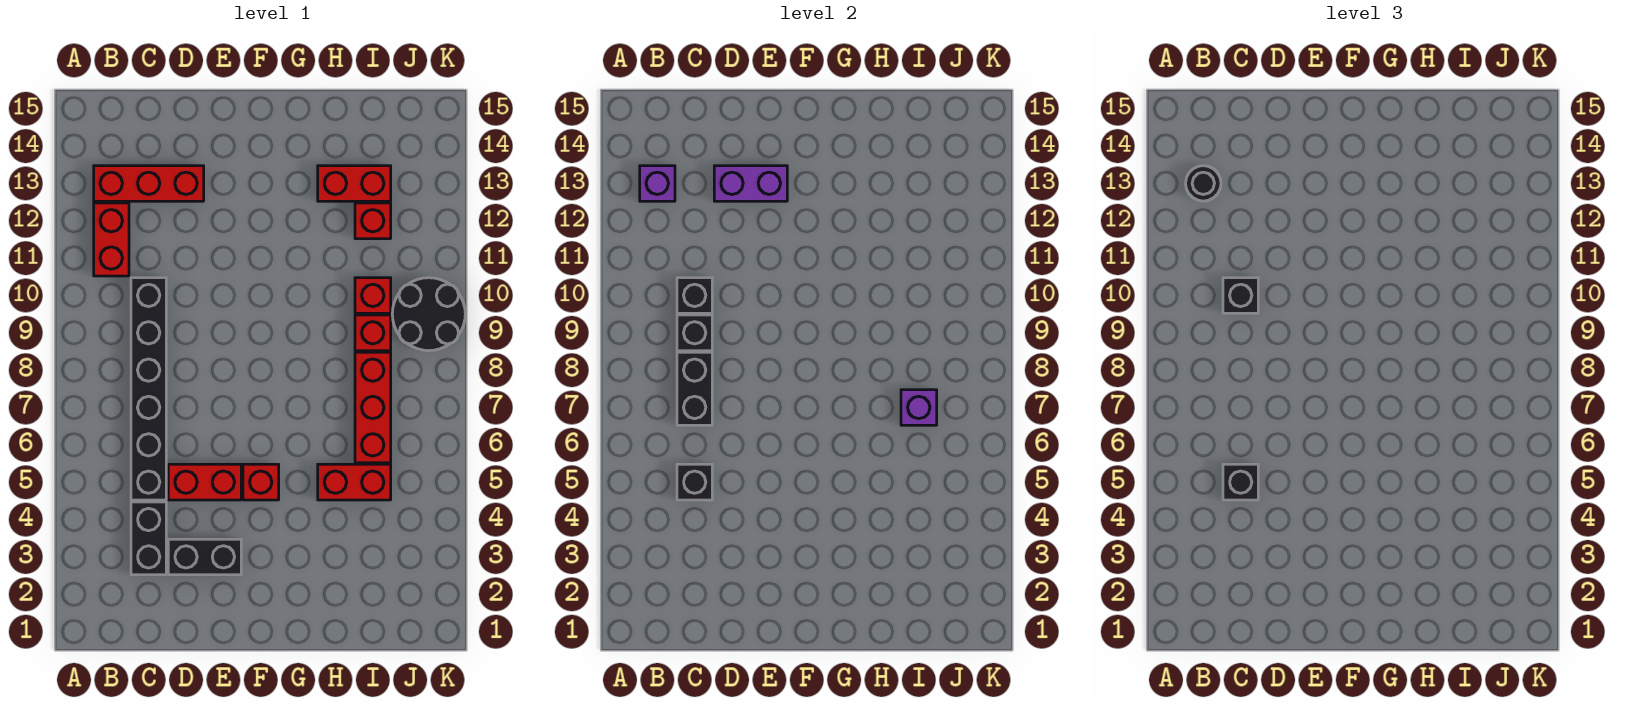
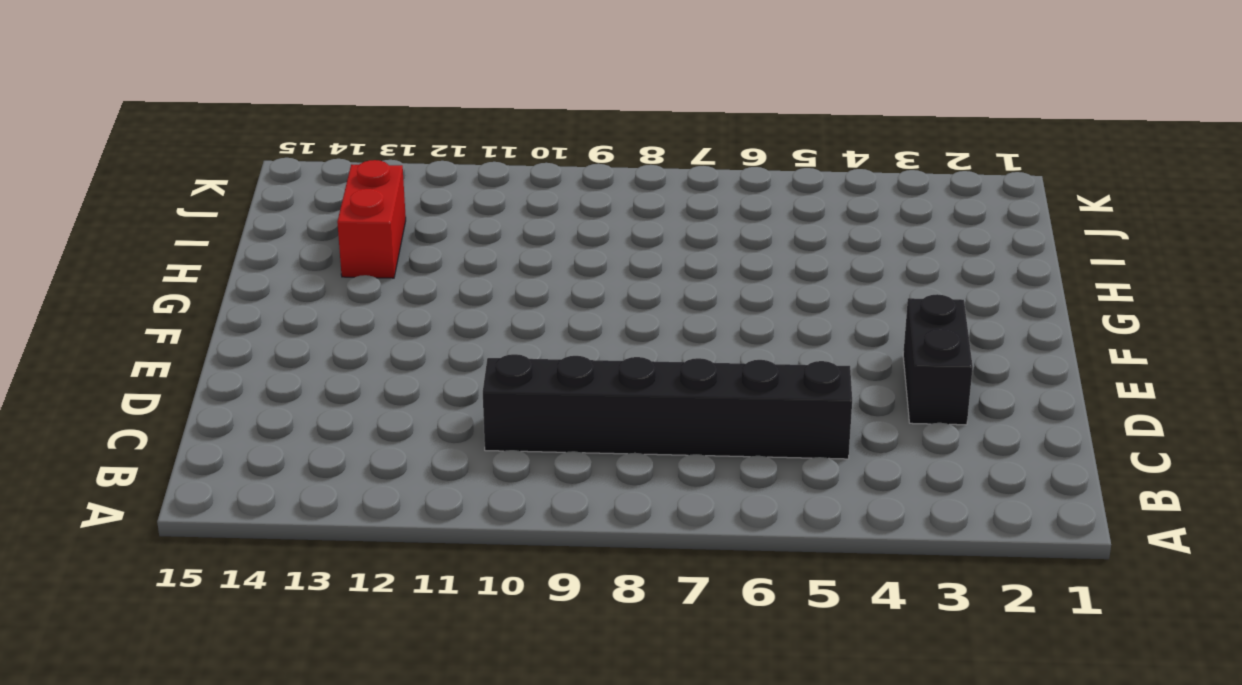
none -> red 1x2 brick [94,203,129,276]
none -> red 1x3 brick [94,166,204,201]
none -> black 1x2 brick [131,502,166,575]

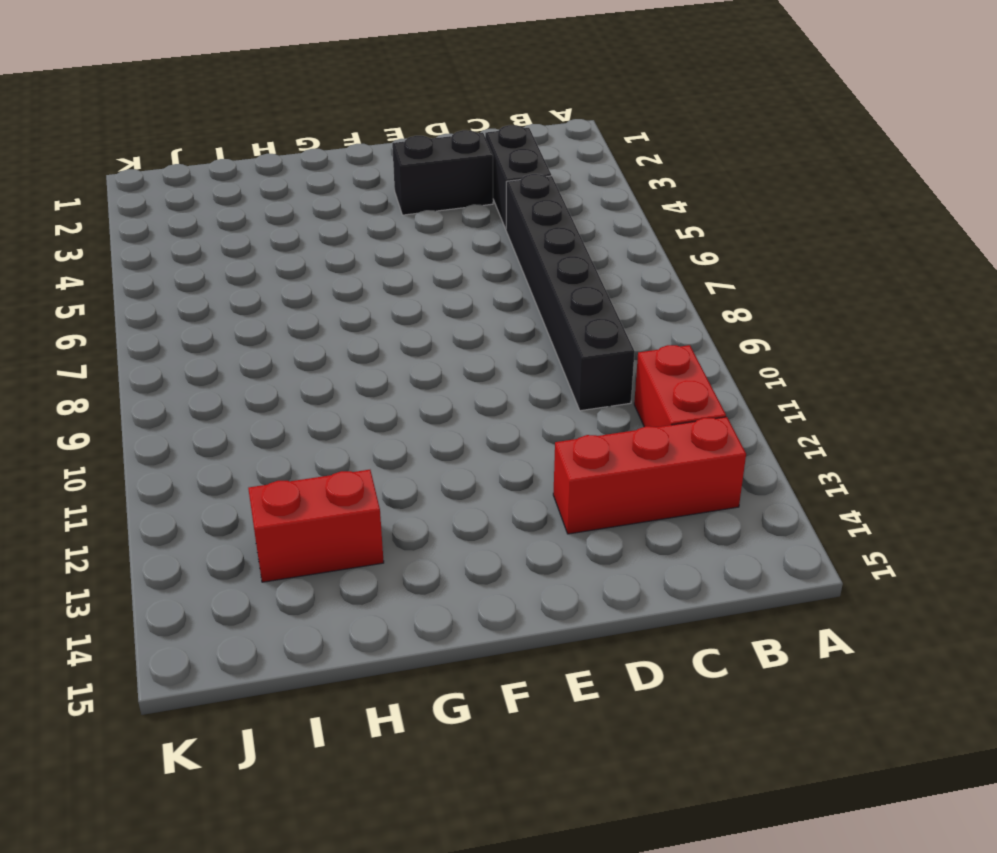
none -> red 1x2 brick [168,464,241,500]
none -> red 1x1 brick [243,464,279,500]
none -> red 1x2 brick [318,464,391,500]

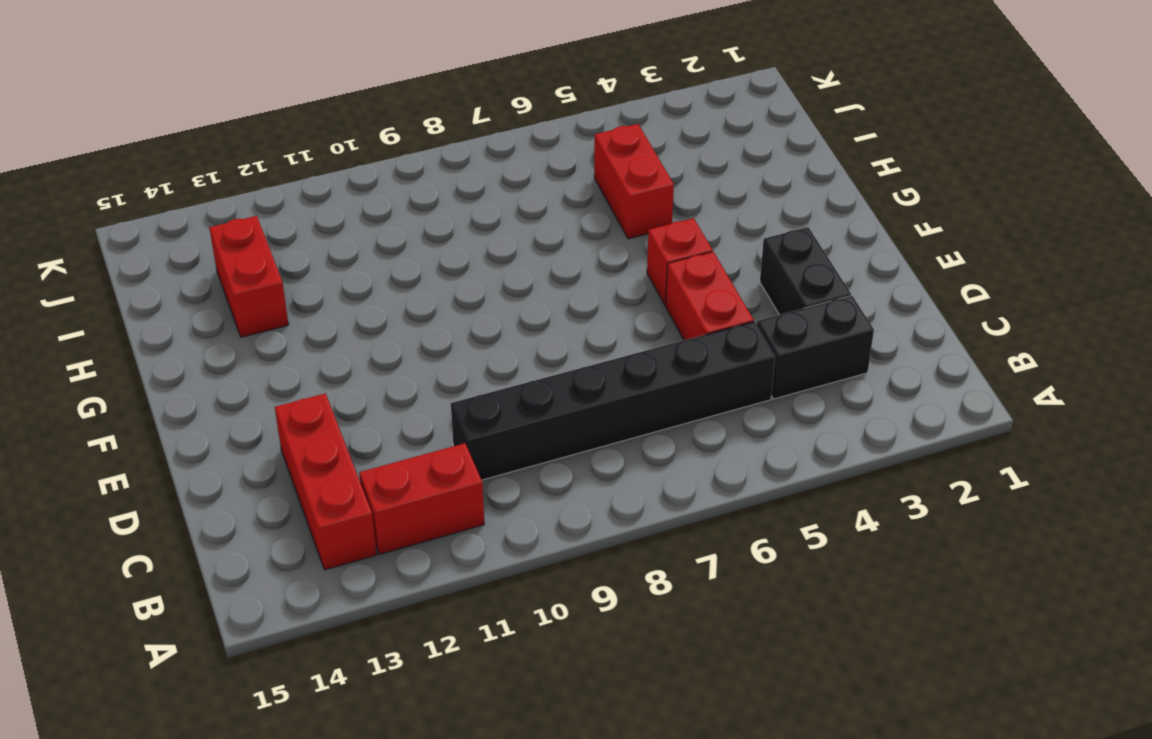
none -> red 1x3 brick [355,352,391,463]
none -> red 1x1 brick [355,315,391,351]
none -> red 1x1 brick [355,278,391,313]

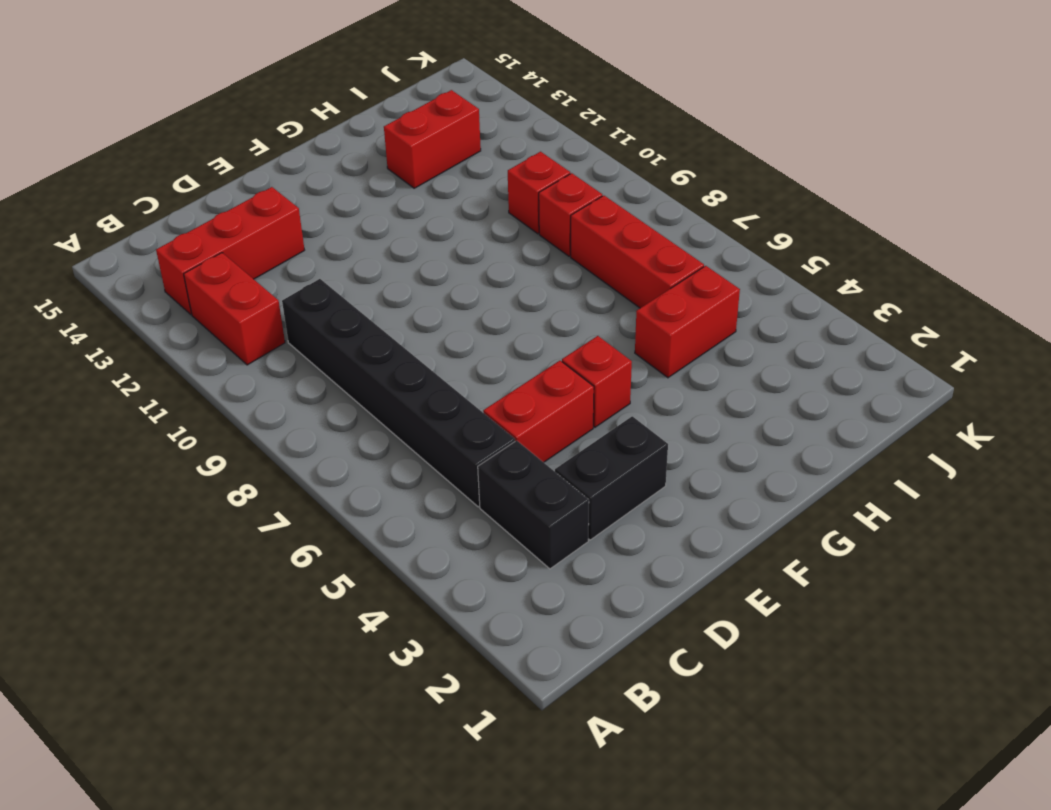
none -> red 1x1 brick [355,203,391,239]
none -> black 2x2 round brick [392,278,465,351]
none -> purple 1x1 brick [640,166,675,201]

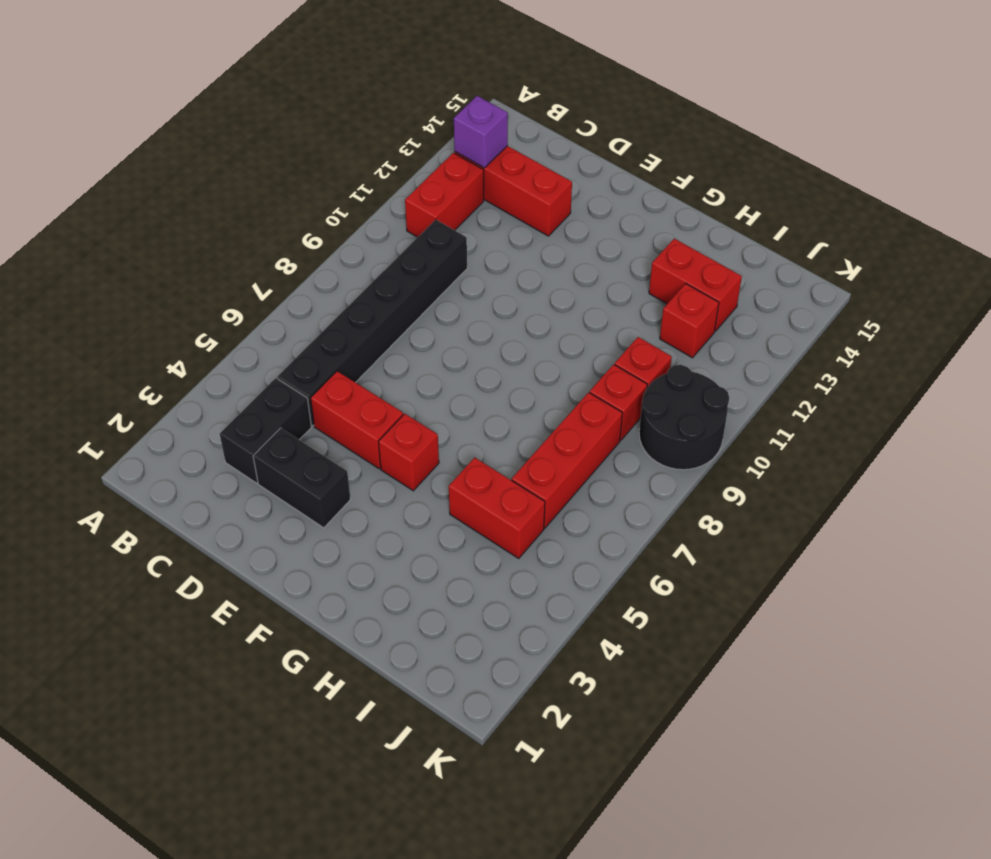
none -> black 1x1 brick [677,464,712,500]
none -> black 1x2 brick [677,352,712,425]
none -> black 1x1 brick [677,315,712,351]

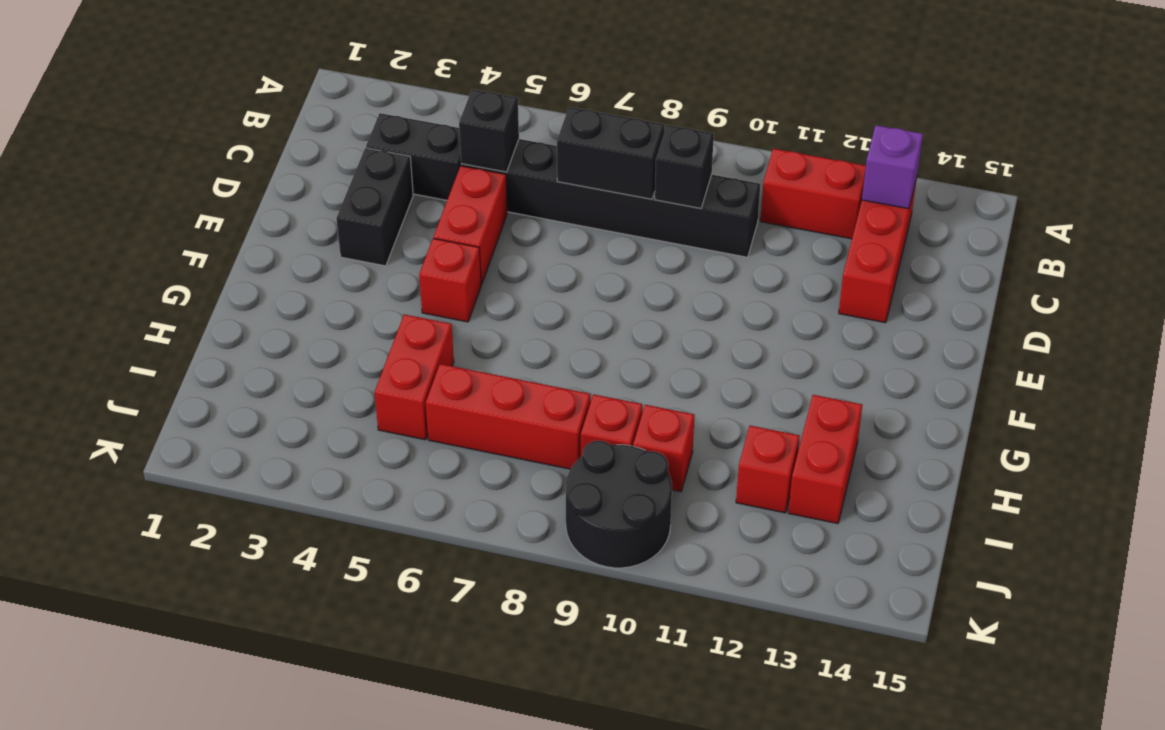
none -> black 1x1 brick [677,278,712,313]
none -> purple 1x2 brick [714,166,787,201]
none -> purple 1x1 brick [901,390,937,425]

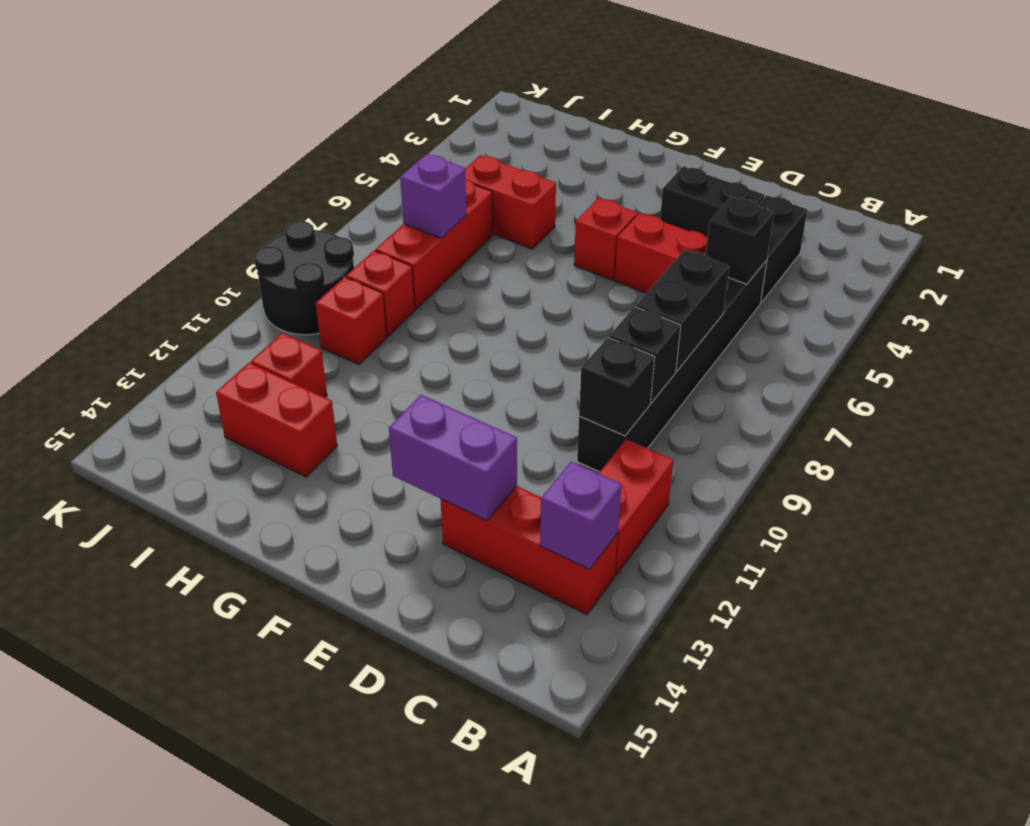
none -> black 1x1 round brick [1186,166,1221,201]
none -> black 1x1 brick [1223,464,1258,500]
none -> black 1x1 brick [1223,278,1258,313]

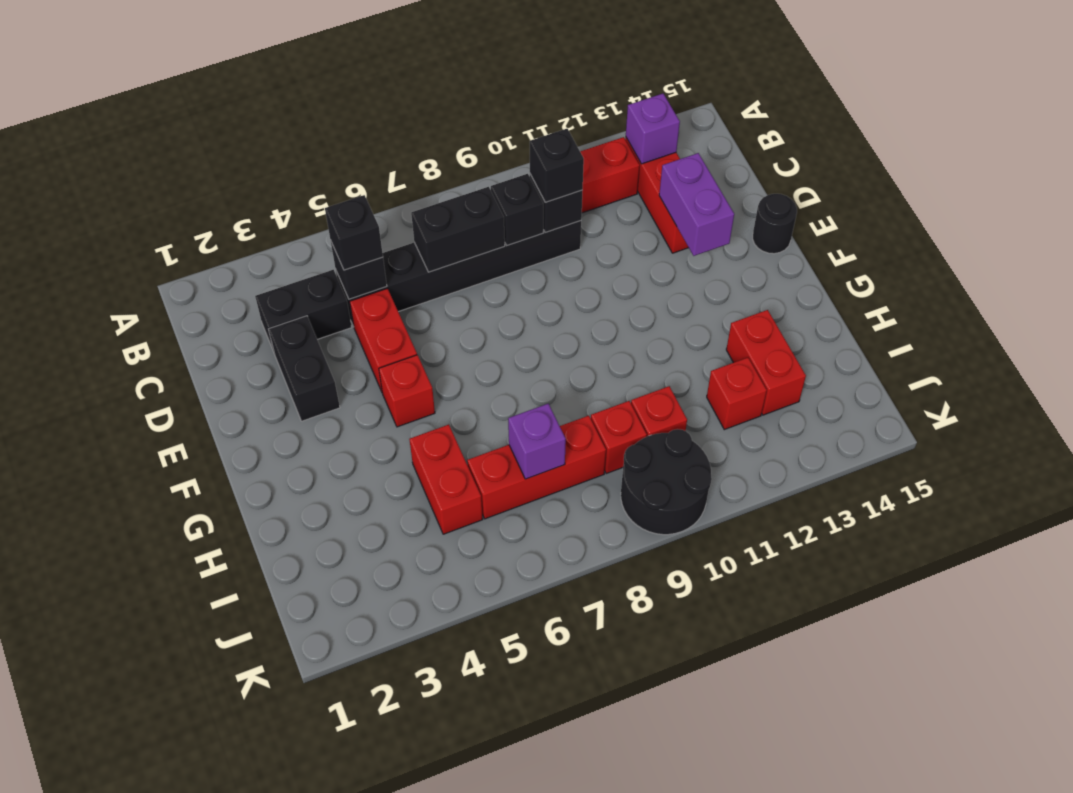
black 1x1 round brick [753,194,797,254] -> black 1x1 round brick moved to [1186,166,1221,201]

